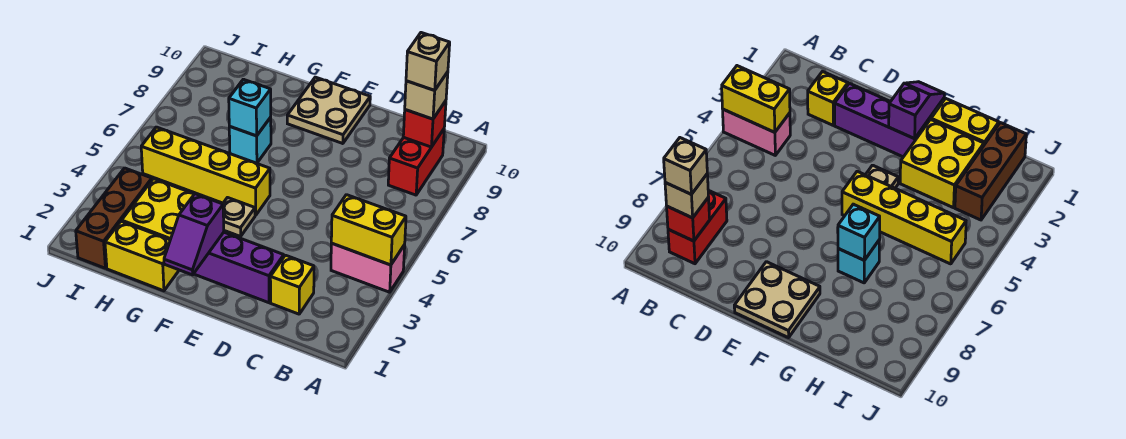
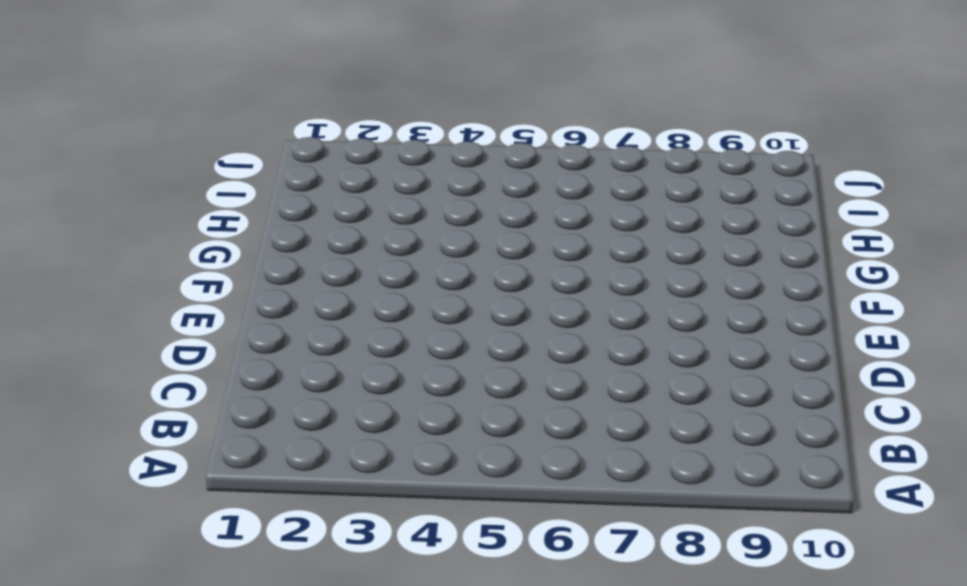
none -> pink 1x2 brick [331,243,405,292]
none -> red 1x2 brick [388,129,444,195]
none -> yellow 1x1 brick [270,255,314,314]

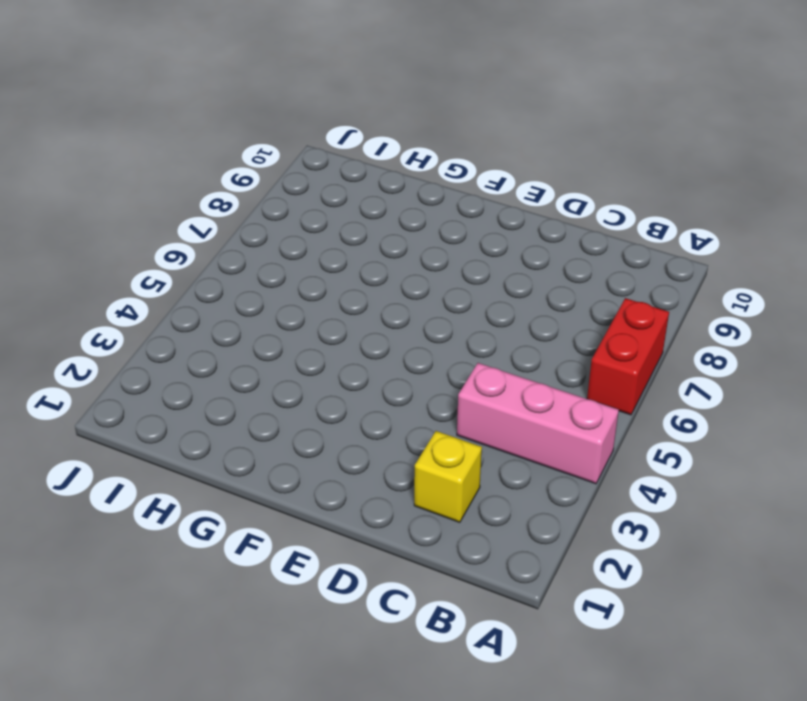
pink 1x3 brick [457,363,619,484] -> pink 1x2 brick [331,243,405,292]
red 1x2 brick [587,298,669,415] -> red 1x2 brick moved to [388,129,444,195]
none -> purple 1x3 brick [194,232,284,303]
none -> tan 2x2 plate [287,77,370,144]
none -> tan 1x1 plate [223,198,255,236]

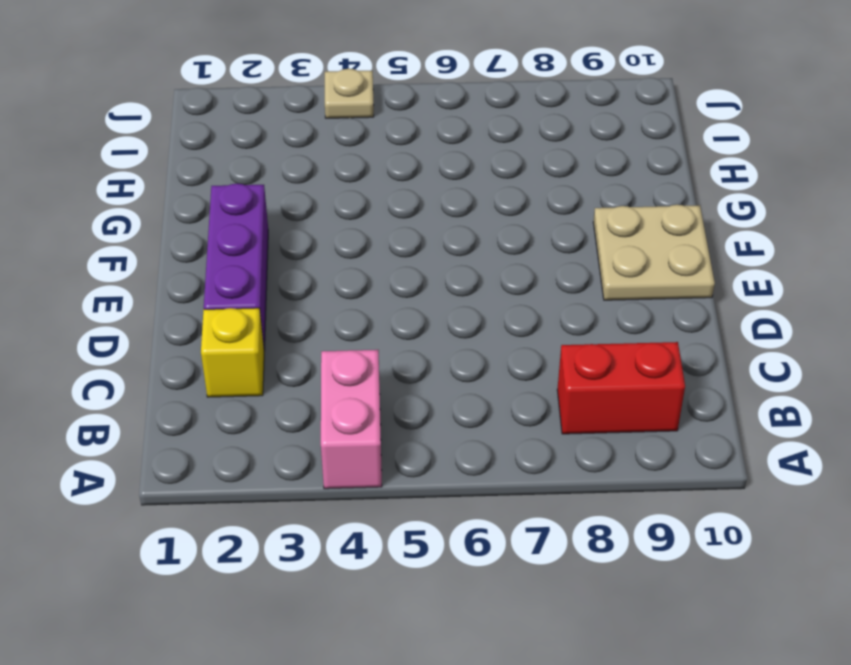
tan 1x1 plate [325,69,374,118] -> tan 1x1 plate moved to [223,198,255,236]
none -> yellow 1x4 brick [141,127,270,215]
none -> yellow 1x2 brick [105,221,179,291]
none -> yellow 2x2 brick [122,179,194,240]

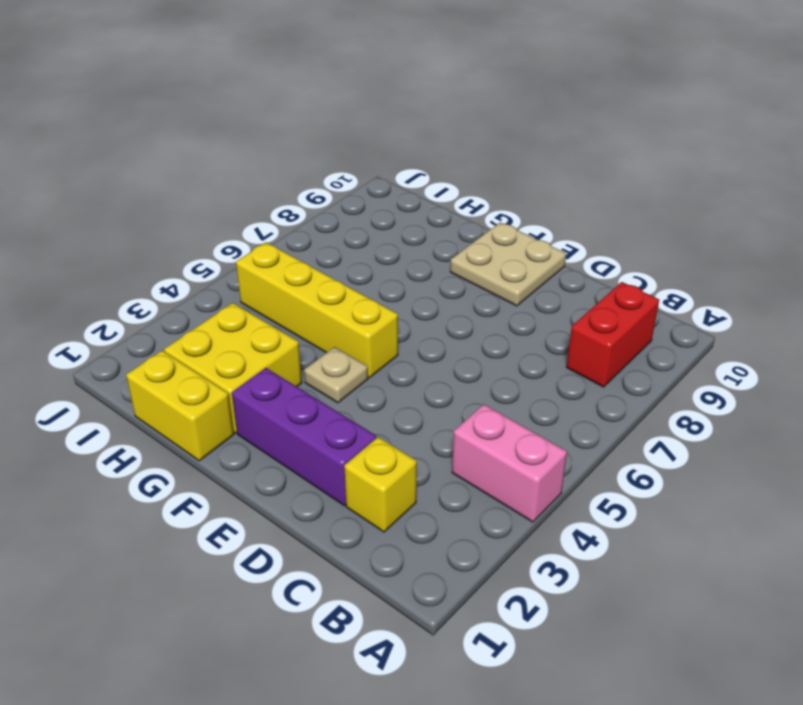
none -> cyan 1x1 brick [229,118,271,163]
none -> brown 1x3 brick [76,168,152,268]
none -> yellow 1x2 brick [331,195,406,265]

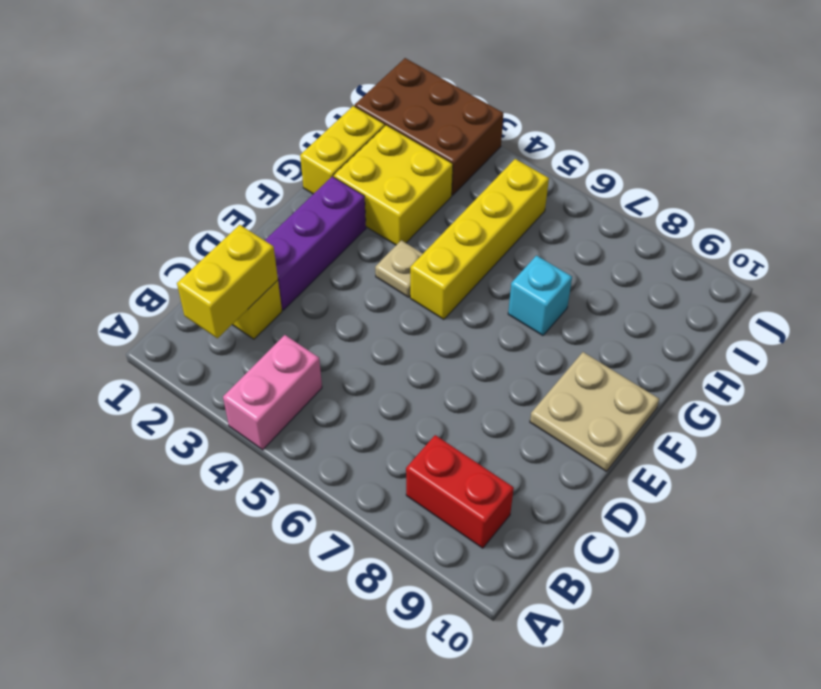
yellow 1x2 brick [177,225,278,338] -> yellow 1x2 brick moved to [331,195,406,265]
brown 2x3 brick [355,58,503,195] -> brown 1x3 brick [76,168,152,268]
none -> red 1x1 brick [403,101,446,147]
none -> purple 1x2 slope [164,194,224,275]
none -> cyan 1x1 brick [229,79,271,136]

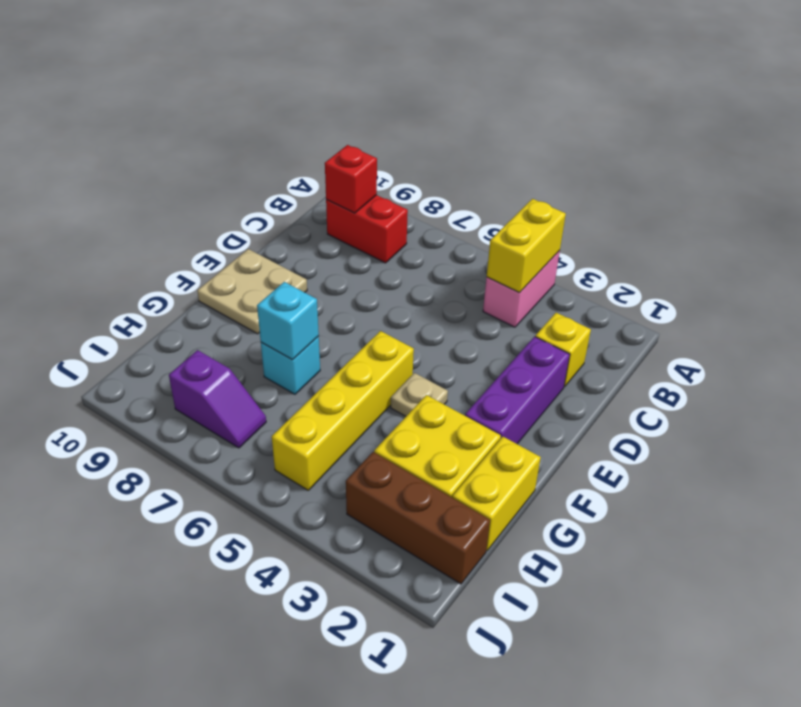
purple 1x2 slope [169,350,266,448] -> purple 1x2 slope moved to [164,194,224,275]
none -> tan 1x1 brick [405,72,448,119]
none -> tan 1x1 brick [406,33,450,90]

